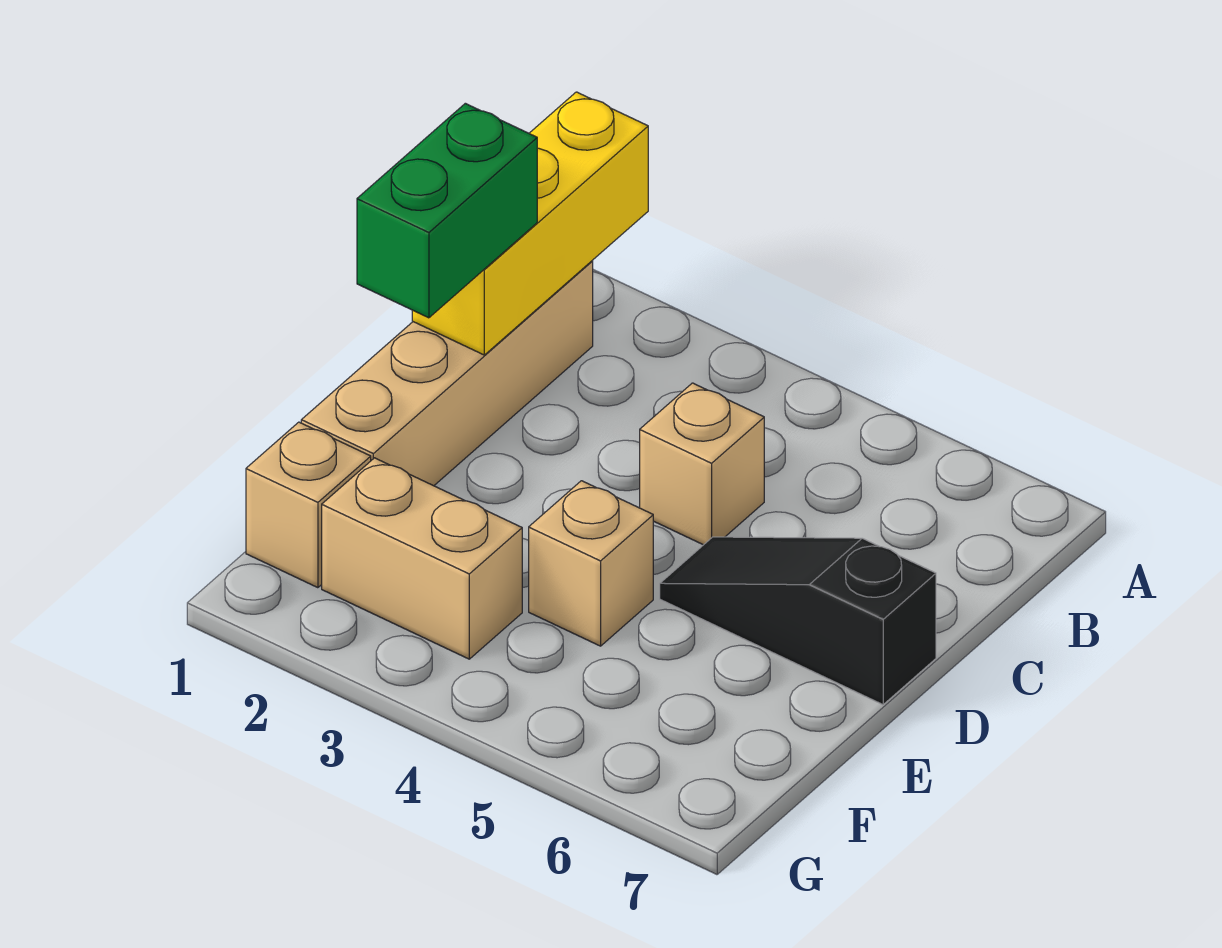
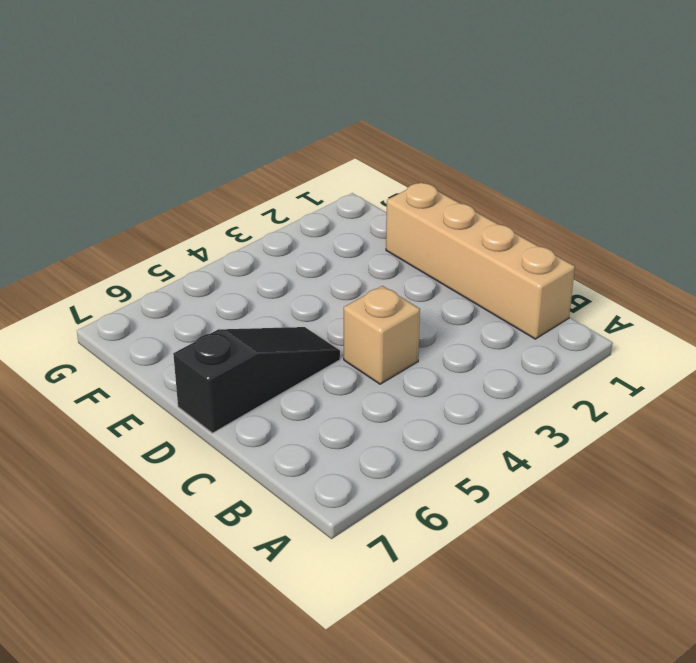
none -> tan 1x1 brick [529,481,653,646]
none -> tan 1x1 brick [246,422,371,588]

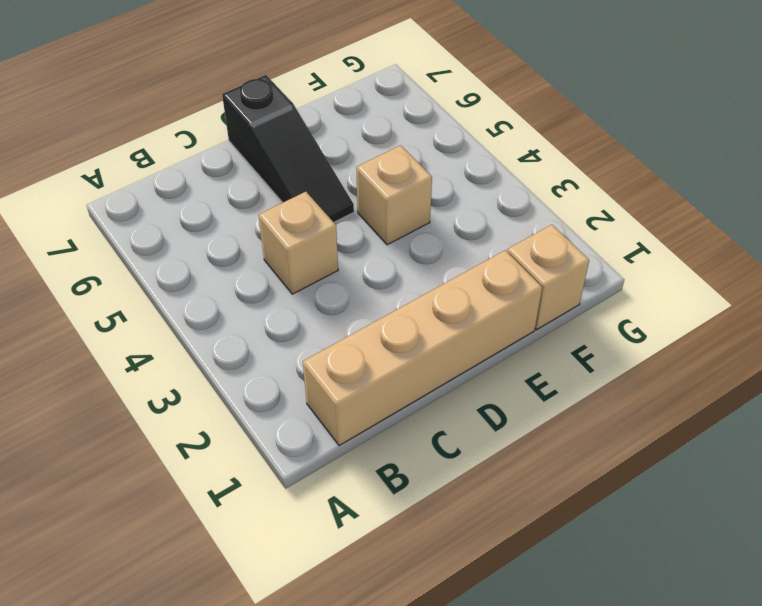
none -> tan 1x2 brick [322,458,522,659]
none -> yellow 1x3 brick [412,92,648,355]

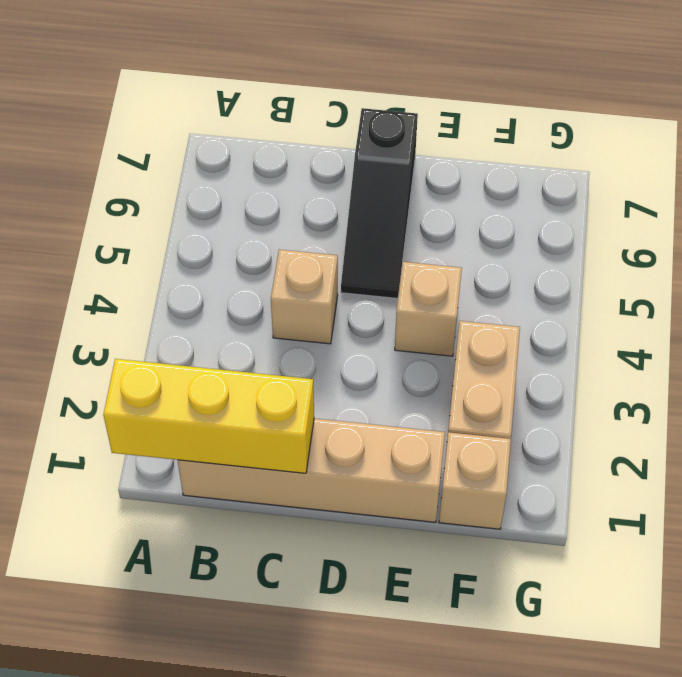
none -> green 1x2 brick [357,103,537,318]

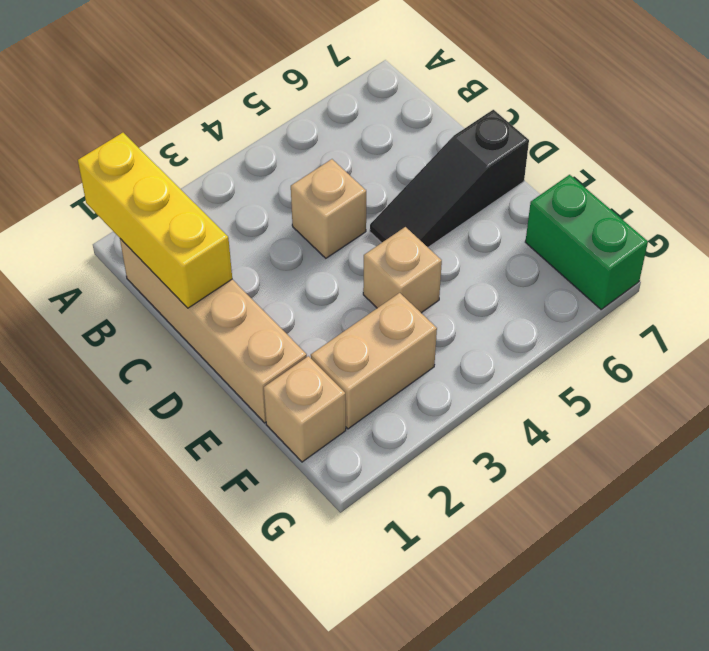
green 1x2 brick [525,175,648,309] -> green 1x2 brick moved to [357,103,537,318]

